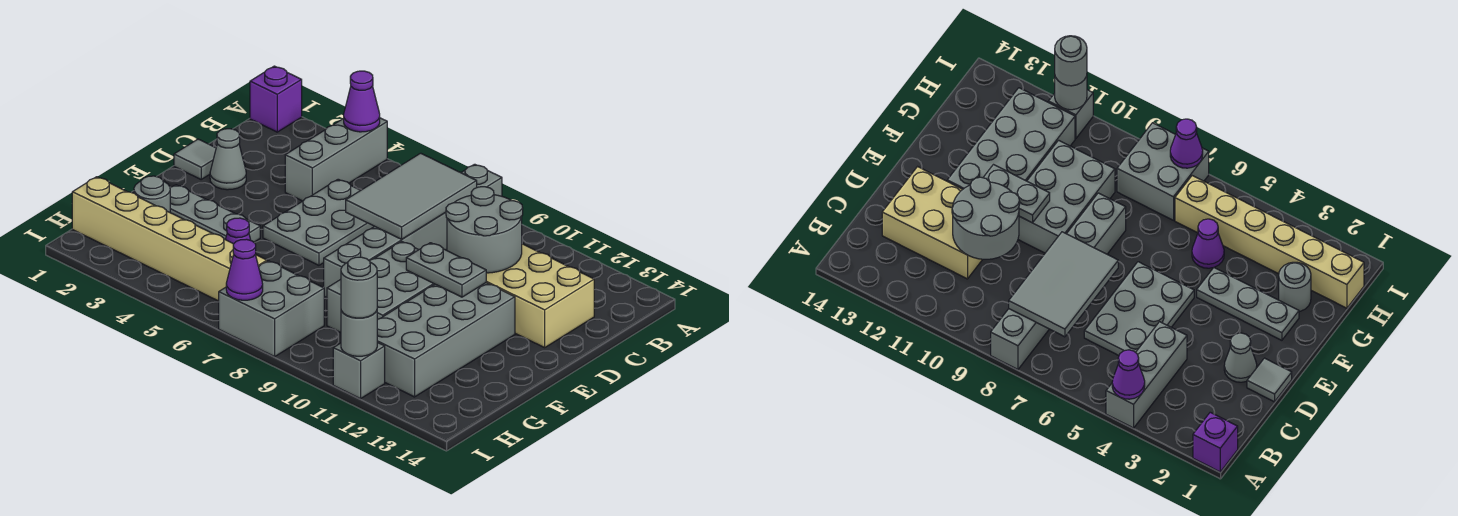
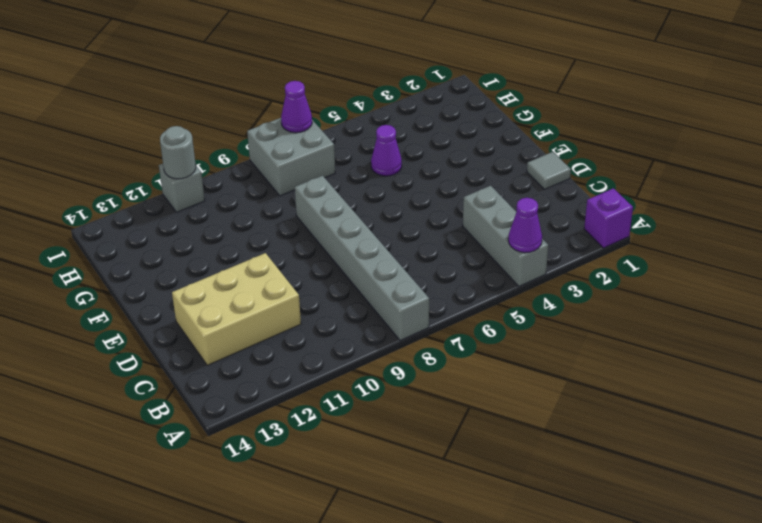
none -> grey 2x3 plate [263,179,374,265]
none -> grey 1x1 cone [210,129,246,190]
none -> grey 2x3 brick [327,242,435,333]

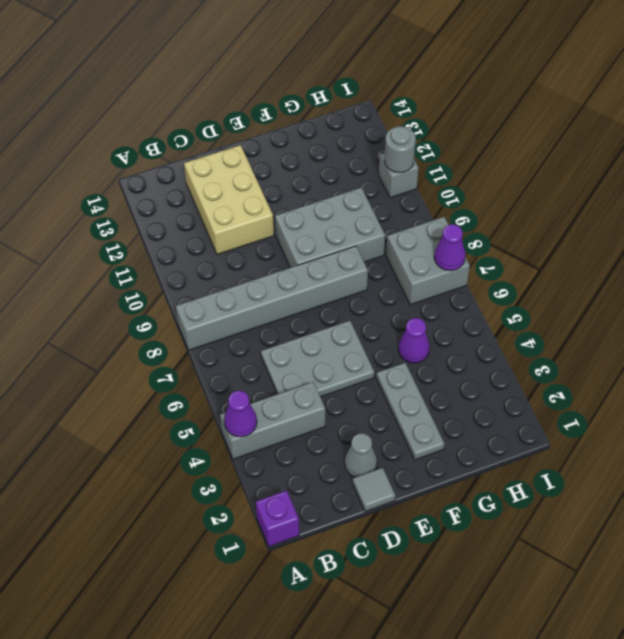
none -> grey 2x4 brick [377,283,515,397]
none -> grey 1x1 round brick [134,176,170,212]
none -> tan 1x6 brick [72,177,267,301]

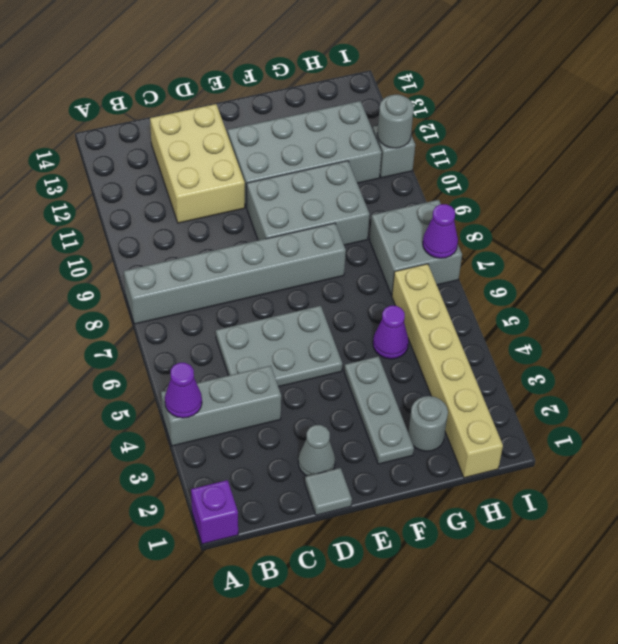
none -> grey 2x3 tile [346,153,477,239]
none -> grey 2x2 round brick [446,187,523,273]
none -> grey 1x2 plate [406,243,486,297]

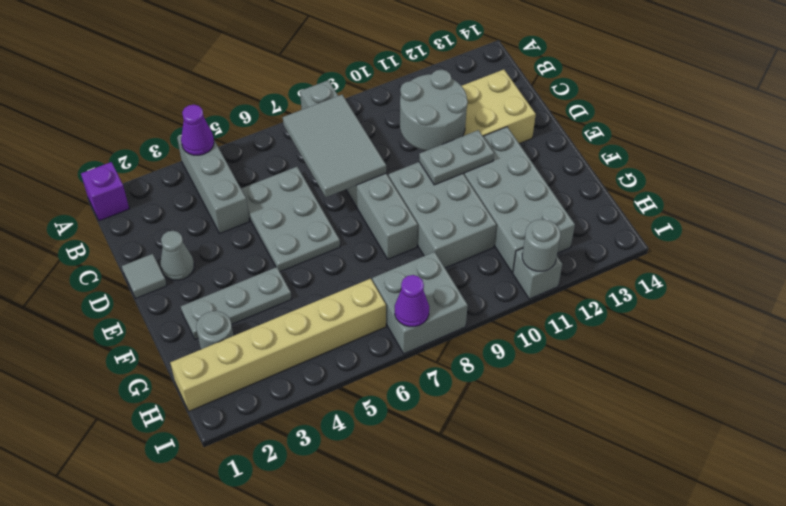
none -> purple 1x1 cone [225,218,251,244]
none -> grey 1x1 round brick [341,257,377,318]

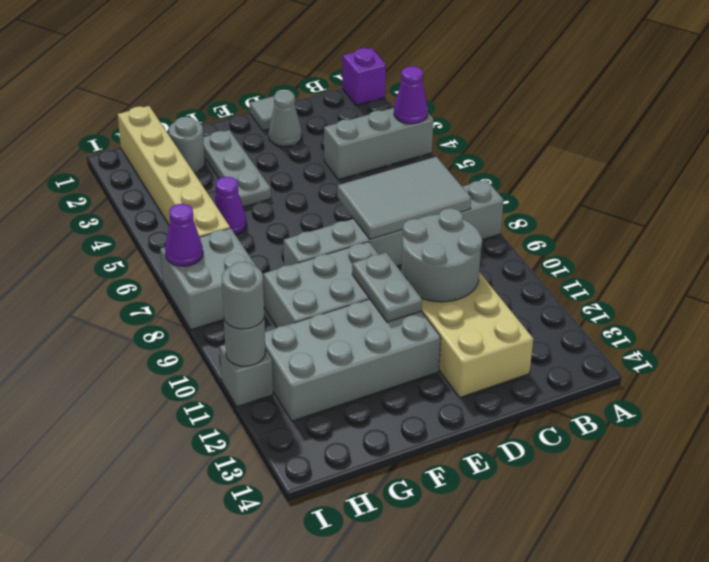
none -> grey 2x3 plate [263,179,374,265]

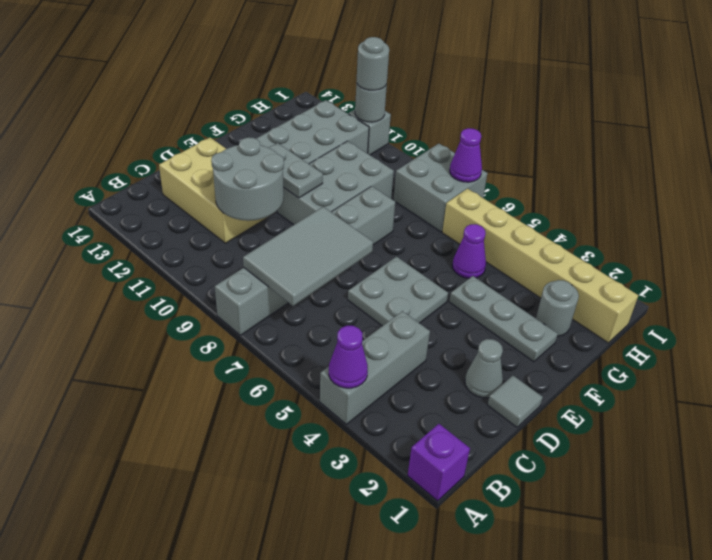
grey 2x2 plate [348,257,448,326] -> grey 2x3 plate [263,179,374,265]

